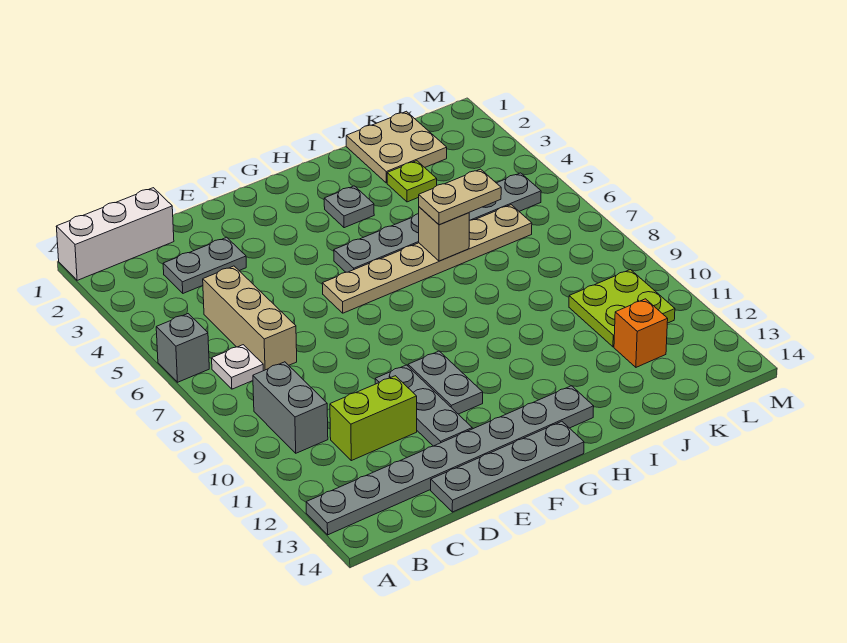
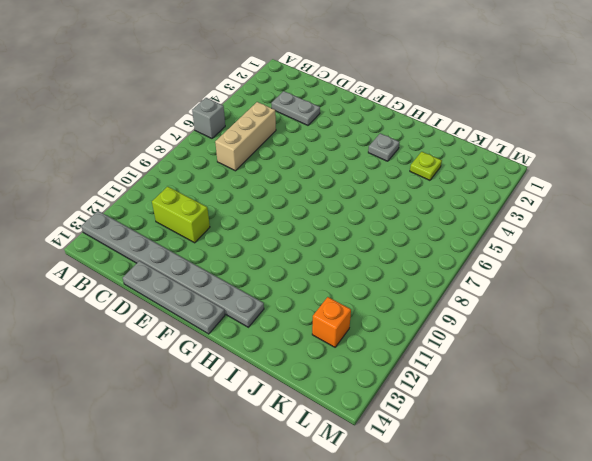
none -> white 1x3 brick [56,188,174,280]
none -> white 1x1 plate [212,345,263,389]
none -> grey 1x2 brick [253,362,328,453]

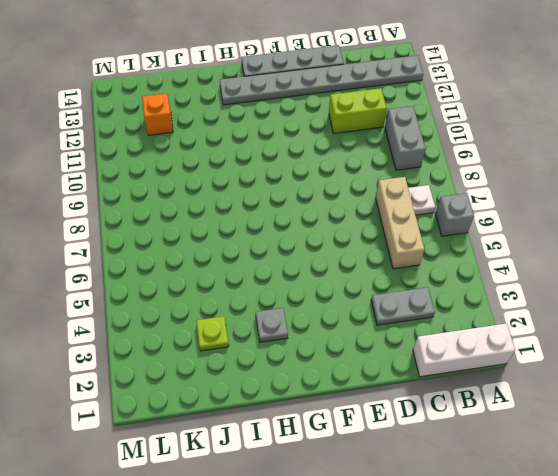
none -> grey 1x3 plate [375,365,472,446]
none -> tan 1x6 plate [322,205,532,313]
none -> grey 1x2 plate [408,351,483,414]

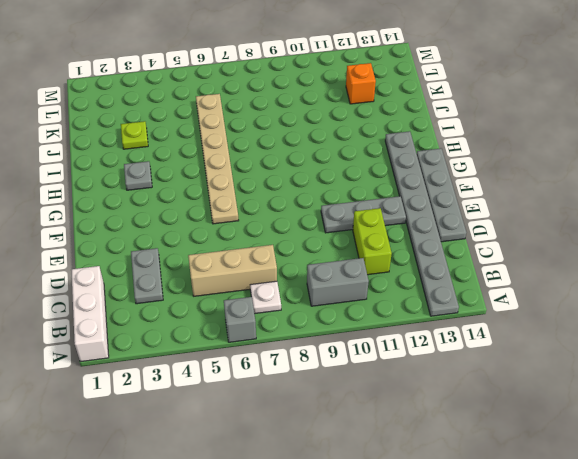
none -> grey 1x2 plate [408,351,483,414]
none -> grey 1x6 plate [334,173,541,272]
none -> tan 2x2 plate [346,111,447,183]

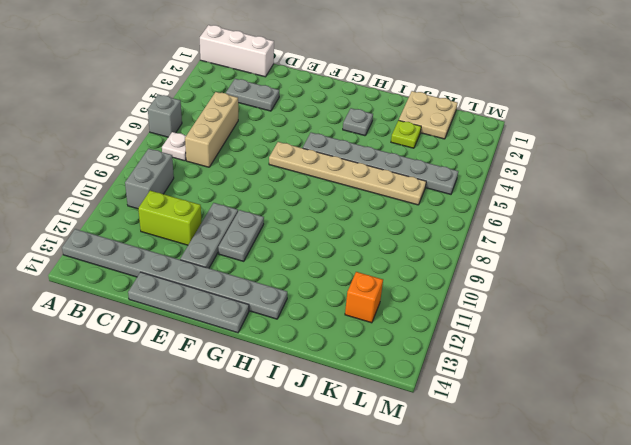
none -> lime 2x2 plate [569,270,675,347]
none -> tan 1x1 brick [419,207,469,261]
none -> tan 1x2 plate [419,169,501,225]

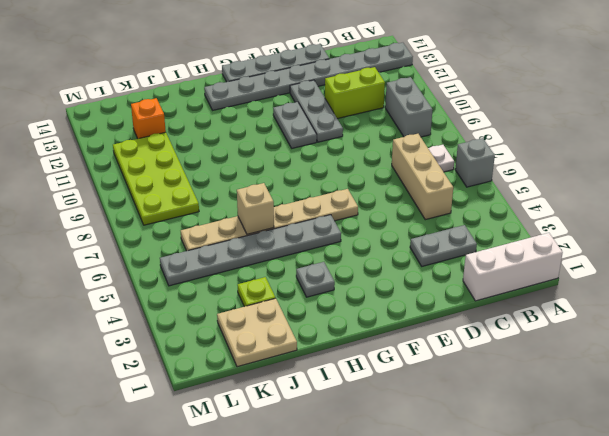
lime 2x4 plate [113,132,199,225] -> lime 2x2 plate [569,270,675,347]
none -> tan 1x2 plate [419,169,501,225]

